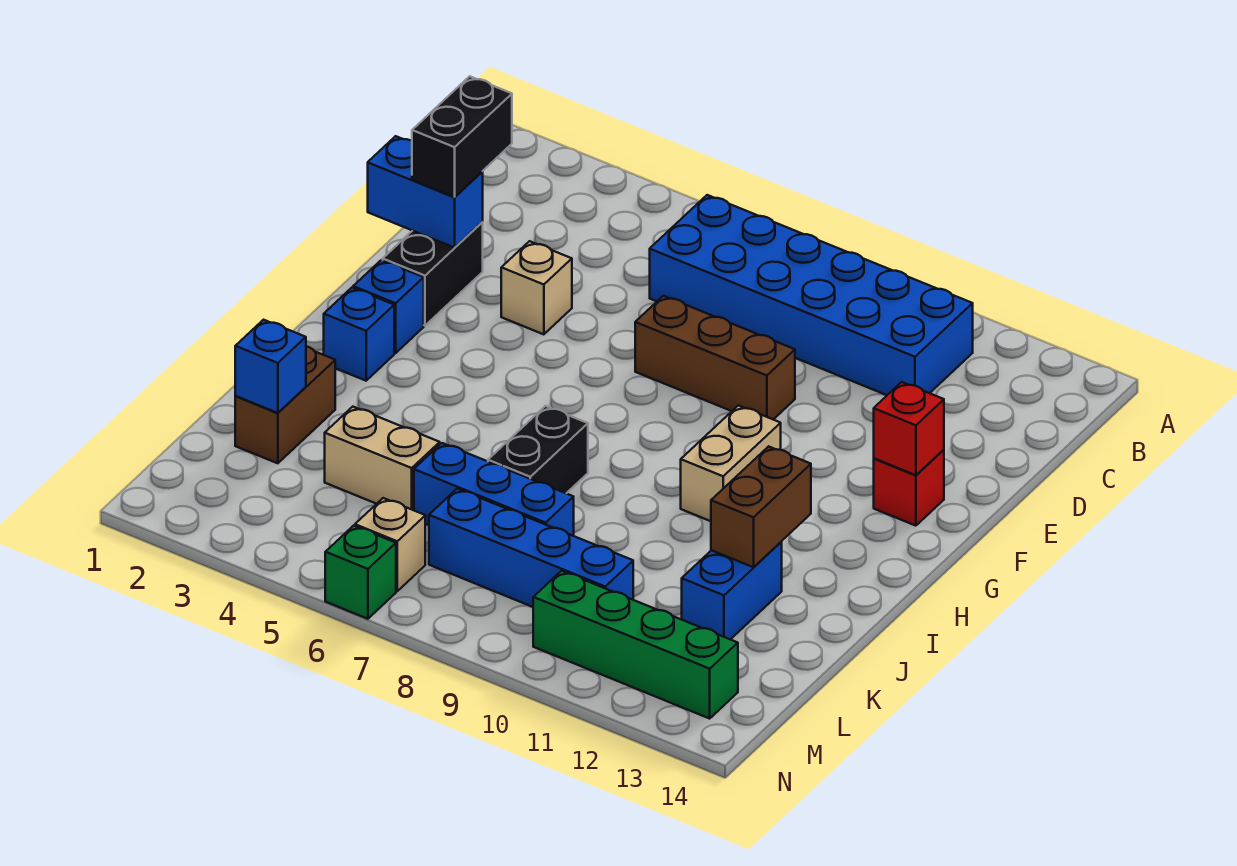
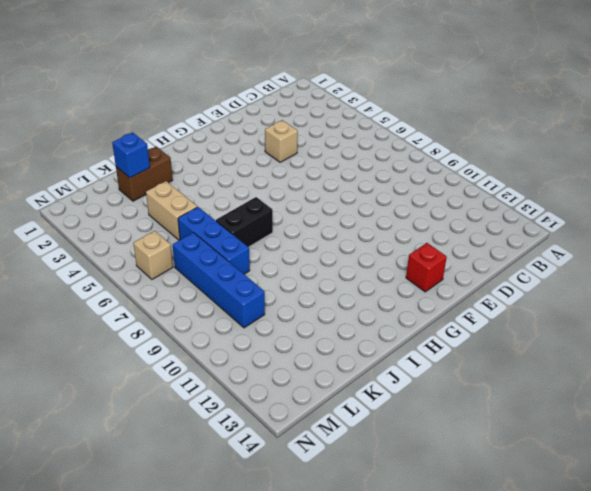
none -> blue 2x6 brick [650,195,973,395]
none -> black 1x2 brick [383,222,483,326]
none -> brown 1x3 brick [635,296,795,419]

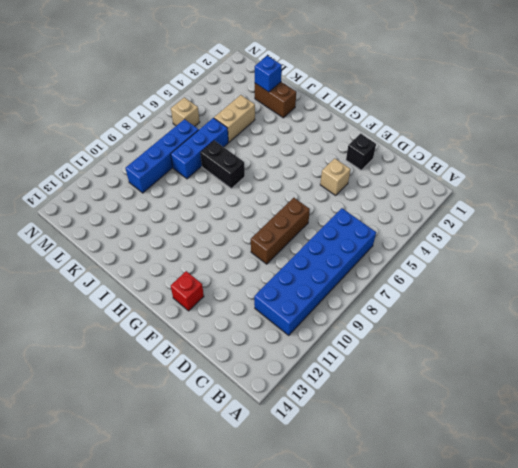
black 1x1 brick [346,134,376,170] -> black 1x2 brick [383,222,483,326]
none -> blue 1x1 brick [353,260,424,353]
none -> tan 1x2 brick [681,405,781,521]
none -> blue 1x1 brick [324,288,394,381]

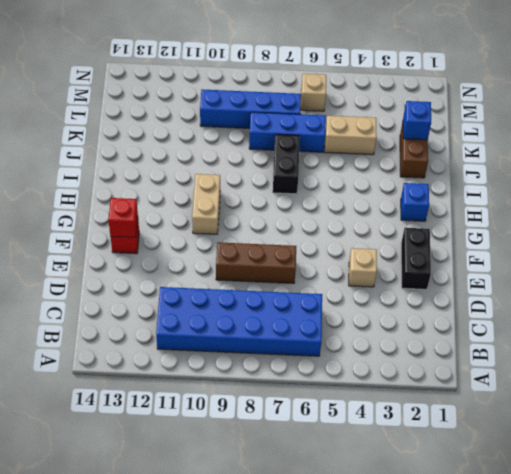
none -> blue 1x1 brick [353,260,424,353]
none -> blue 1x2 brick [682,542,782,639]
none -> green 1x4 brick [533,571,738,719]

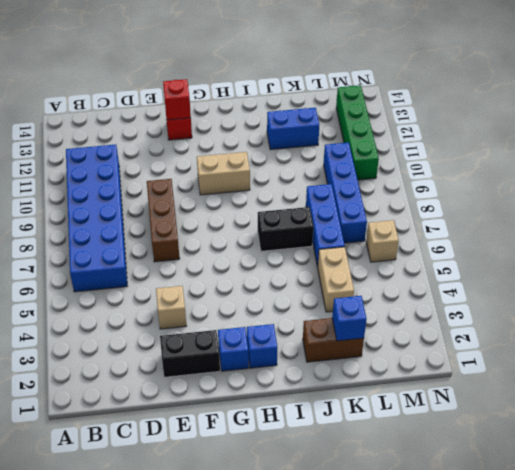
none -> green 1x1 brick [325,526,396,619]
none -> blue 1x2 brick [368,136,483,248]
none -> brown 1x2 brick [711,446,811,567]

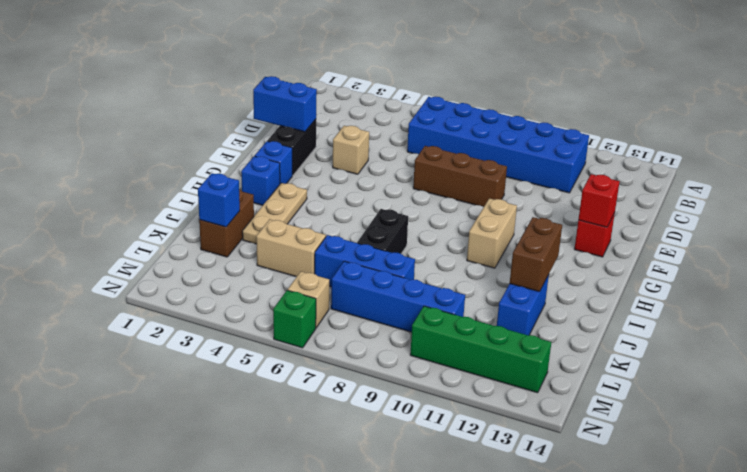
tan 1x3 plate [242,183,307,244] -> none
none -> black 1x2 brick [412,76,512,197]

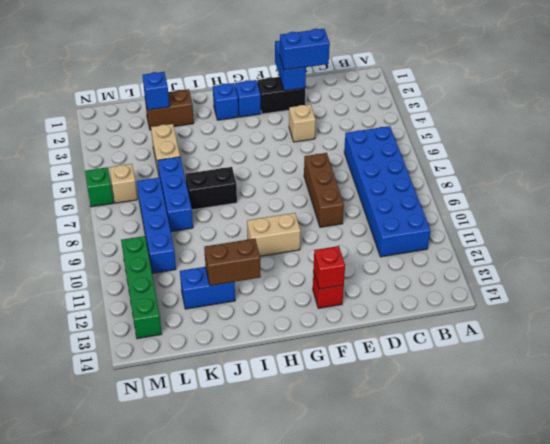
blue 1x2 brick [280,29,330,70] -> black 1x2 brick [412,76,512,197]

